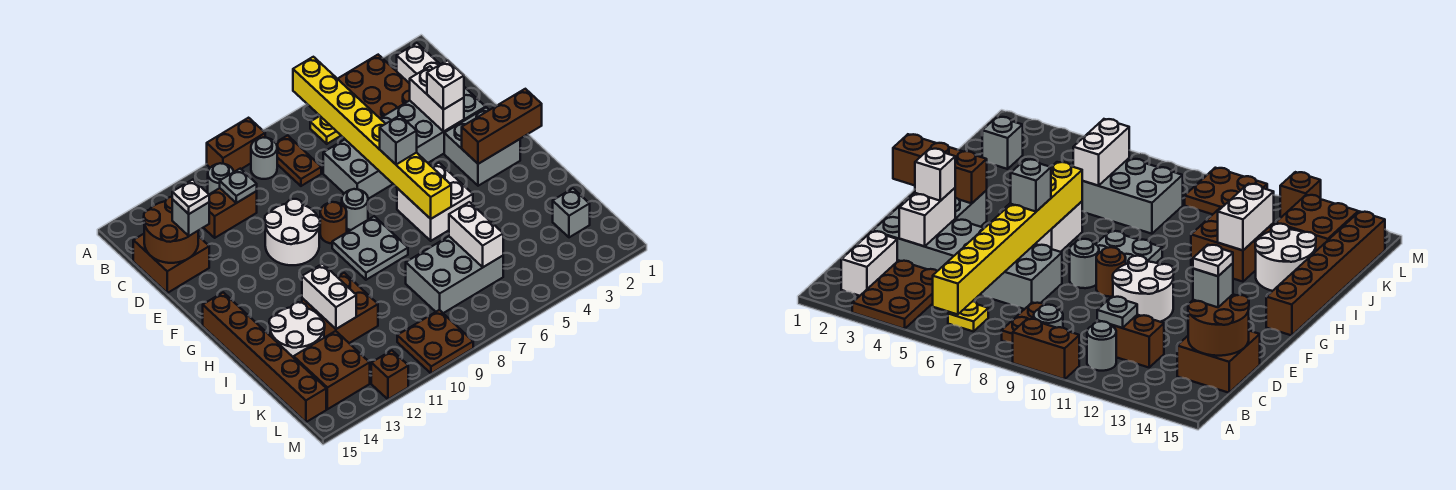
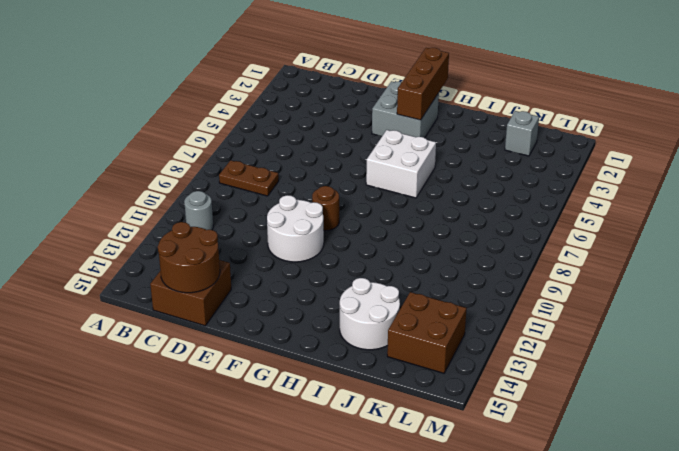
none -> brown 2x3 plate [338,55,410,118]
none -> brown 1x2 brick [207,118,265,172]
none -> white 1x2 brick [397,43,440,83]
none -> yellow 1x1 plate [310,116,341,144]

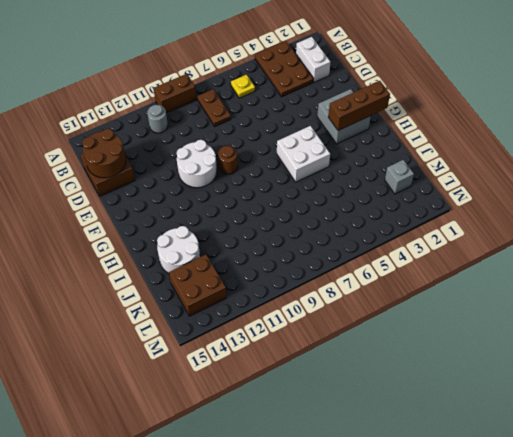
none -> grey 1x1 round brick [251,137,277,179]
none -> brown 1x2 brick [203,188,257,238]
none -> grey 2x6 brick [323,87,486,199]
none -> grey 1x1 round brick [342,189,368,230]

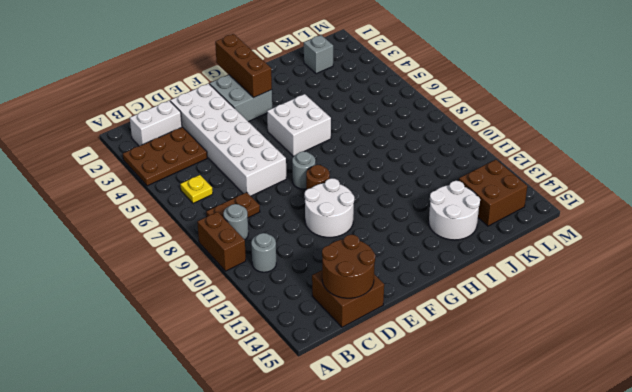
white 2x6 brick [170,84,286,196] -> grey 2x6 brick [323,87,486,199]
none -> brown 1x2 brick [203,188,257,238]
none -> grey 2x2 plate [332,216,408,280]
none -> brown 1x6 brick [203,292,326,422]
none -> brown 2x2 brick [302,273,378,343]

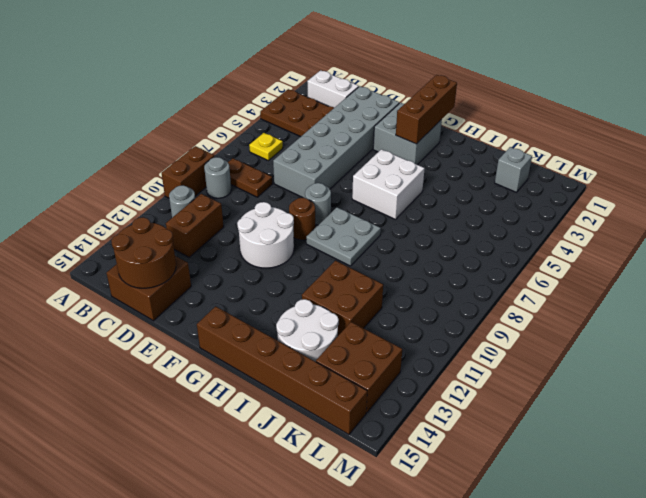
none -> grey 2x3 brick [406,236,503,313]
none -> brown 2x2 plate [397,310,473,374]
none -> brown 1x1 brick [371,350,408,399]
none -> yellow 1x8 brick [293,57,451,219]

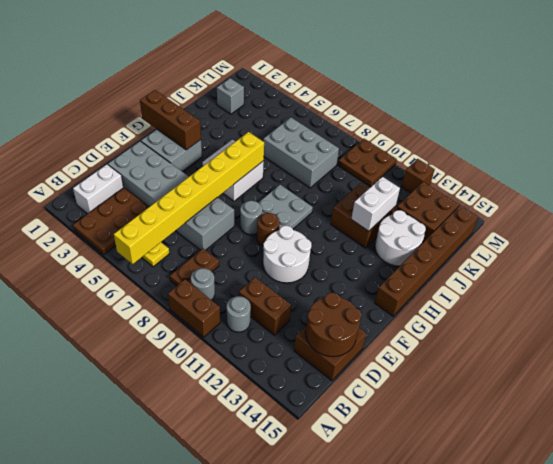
none -> grey 1x1 plate [220,169,257,203]
none -> white 1x2 brick [410,66,464,132]
none -> white 1x2 brick [449,202,503,267]
none -> grey 1x1 brick [172,199,209,236]

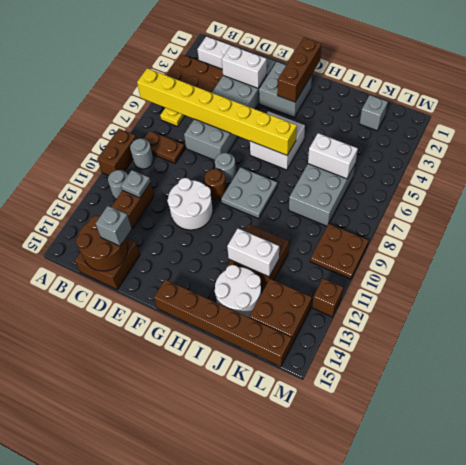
none -> white 1x1 brick [427,60,464,110]
none -> grey 1x1 brick [380,116,417,165]
none -> white 1x1 plate [172,180,209,214]

